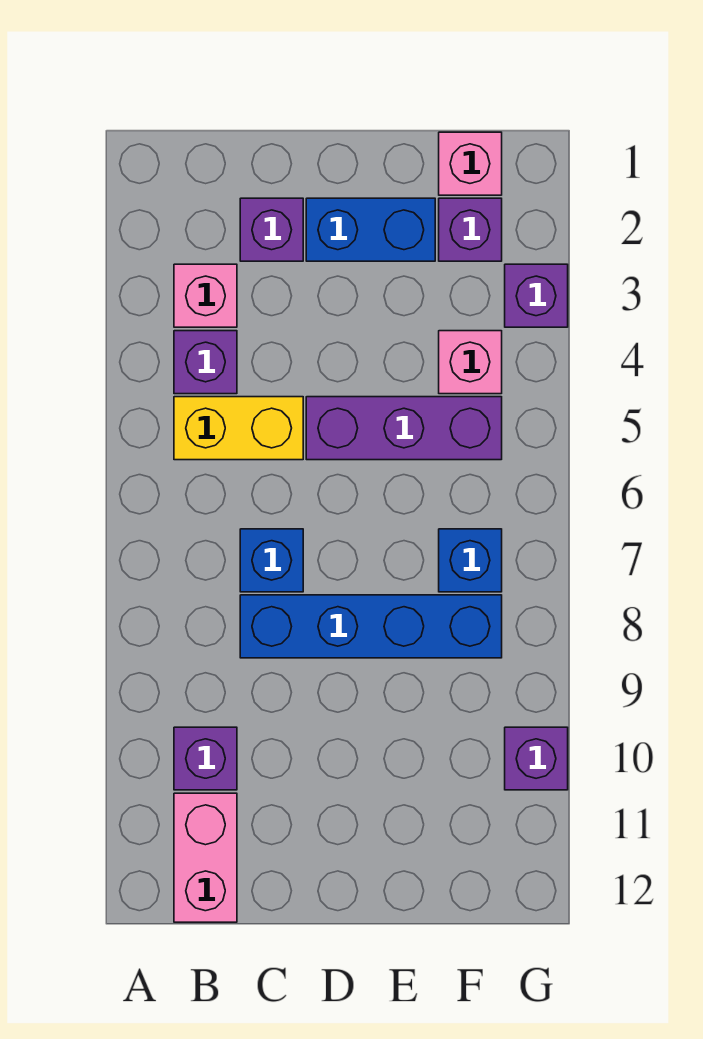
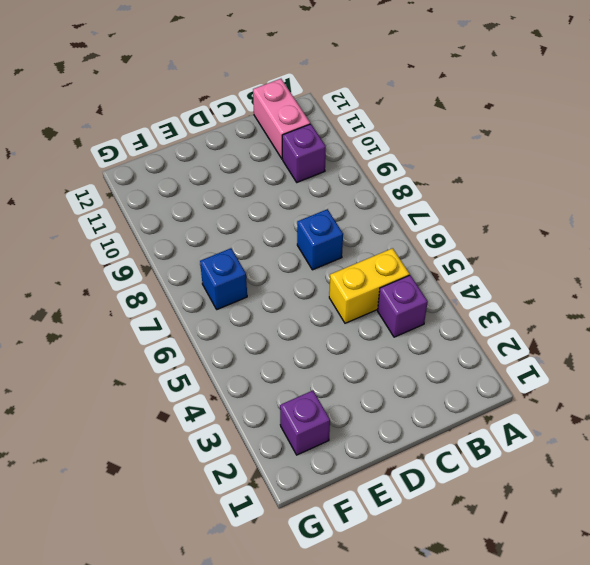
none -> pink 1x1 brick [174,264,237,327]
none -> purple 1x1 brick [240,198,303,261]
none -> blue 1x4 brick [240,595,502,658]

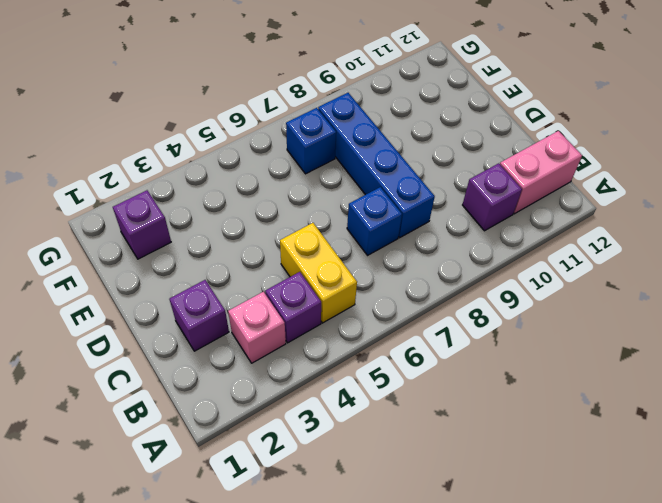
none -> blue 1x2 brick [306,198,435,261]
none -> purple 1x3 brick [306,397,502,460]
none -> pink 1x1 brick [439,132,502,195]

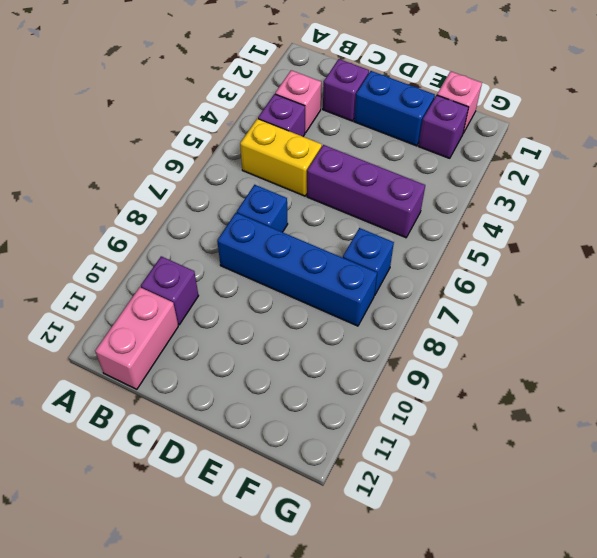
none -> pink 1x1 brick [439,331,502,394]
none -> purple 1x1 brick [505,264,568,327]
none -> purple 1x1 brick [505,727,568,790]

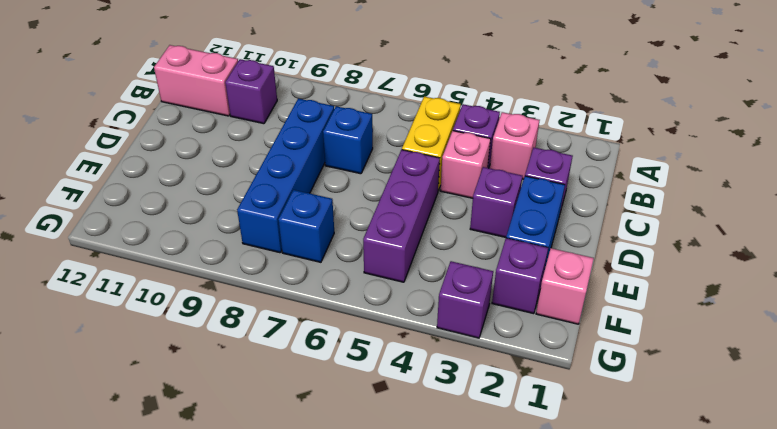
pink 1x1 brick [440,131,491,198] -> pink 1x1 brick moved to [439,331,502,394]
purple 1x1 brick [470,167,522,237] -> purple 1x1 brick moved to [505,727,568,790]

